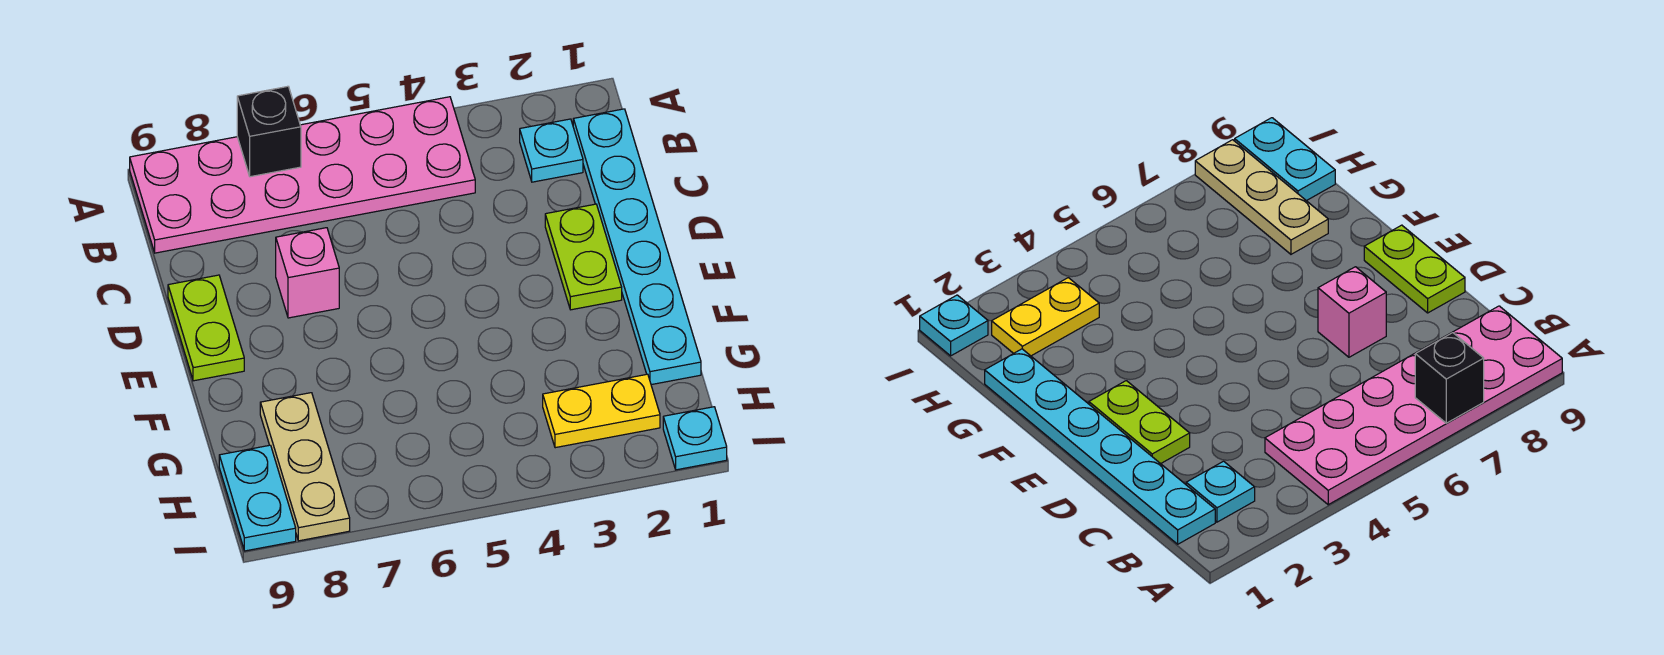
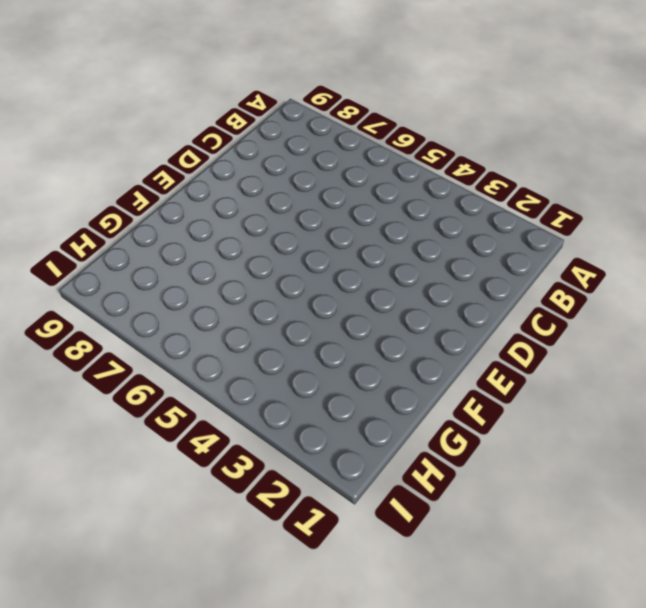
none -> pink 2x6 plate [130,97,475,253]
none -> cyan 1x6 plate [573,109,701,385]

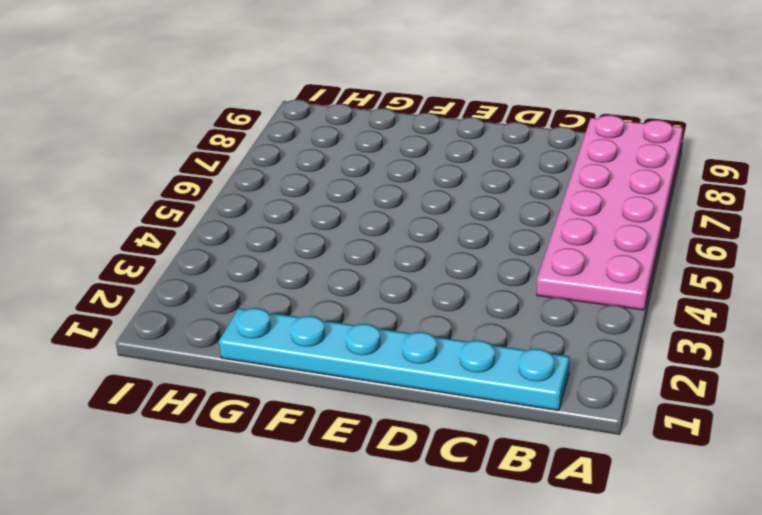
none -> cyan 1x1 plate [520,119,583,182]
none -> lime 1x2 plate [545,204,622,310]

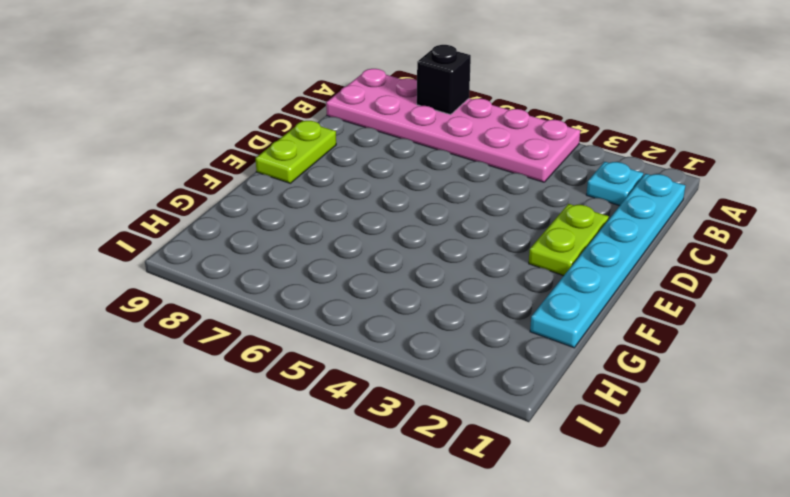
none -> pink 1x1 brick [276,228,339,318]
none -> tan 1x3 plate [260,393,350,541]

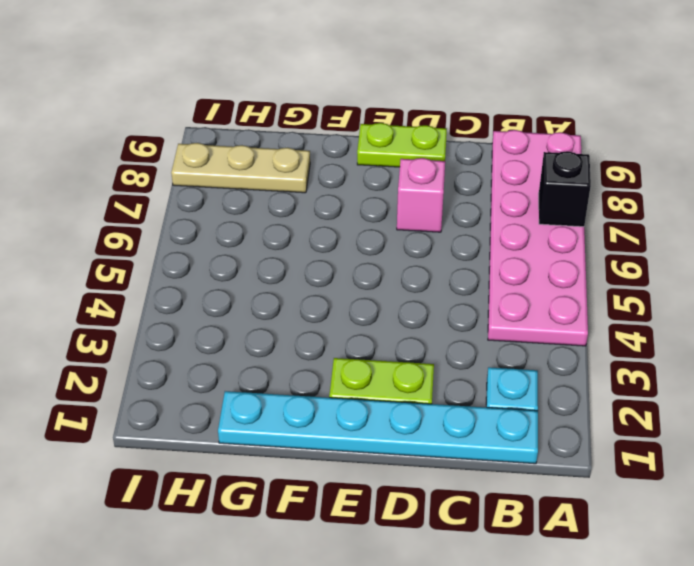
none -> yellow 1x2 plate [543,374,660,448]
none -> cyan 1x2 plate [219,445,296,551]

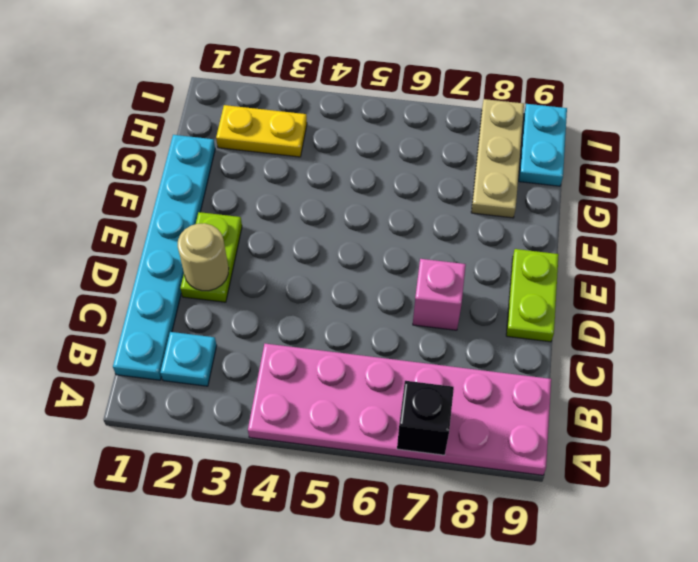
tan 1x1 round brick [178,223,229,291] -> none
none -> cyan 1x1 plate [663,407,727,470]

